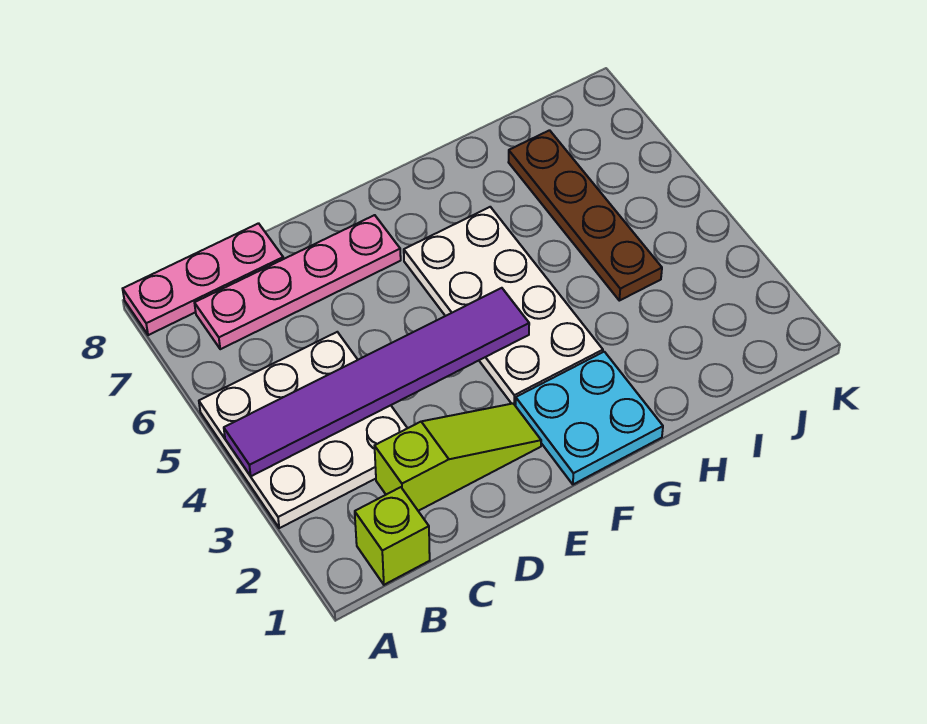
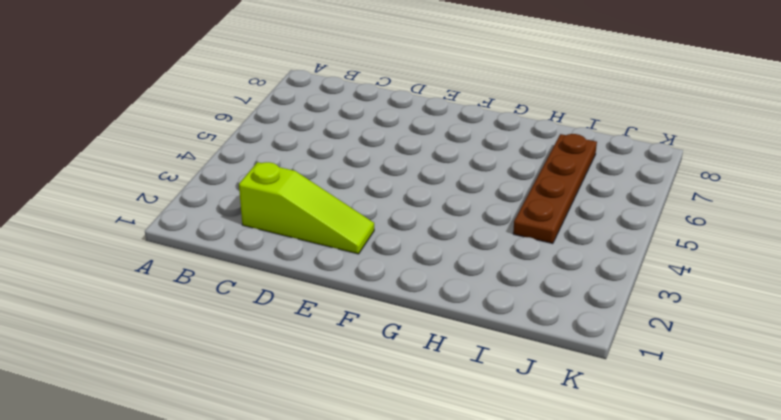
none -> white 3x3 plate [199,332,407,528]
none -> pink 1x3 plate [123,223,283,335]

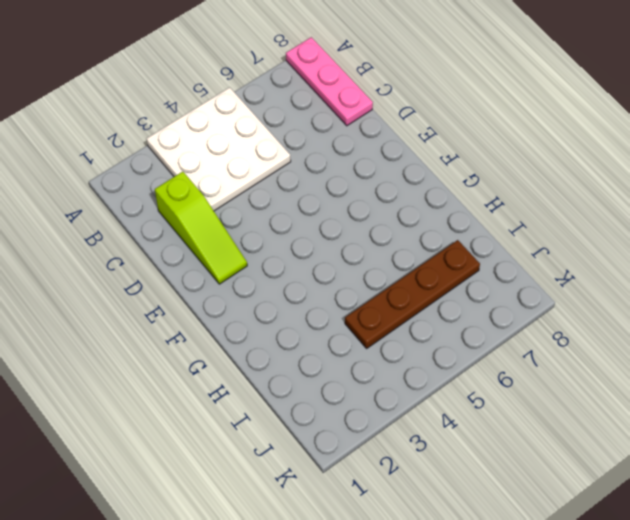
none -> lime 1x1 brick [355,487,430,585]
none -> pink 1x4 plate [195,215,401,349]

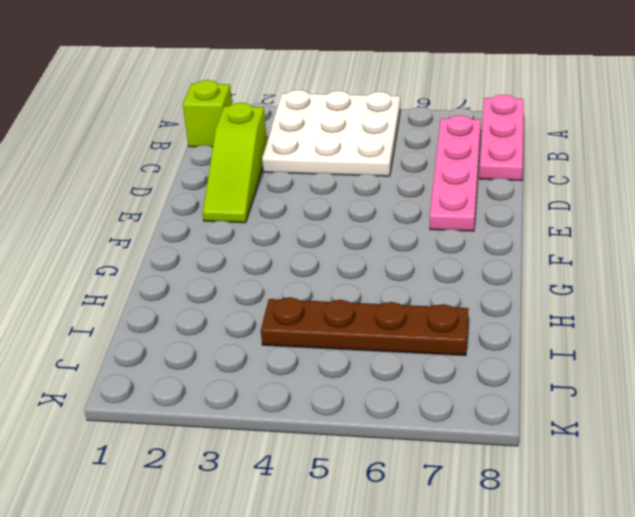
none -> cyan 2x2 plate [516,352,663,484]
none -> white 2x4 plate [404,207,603,406]

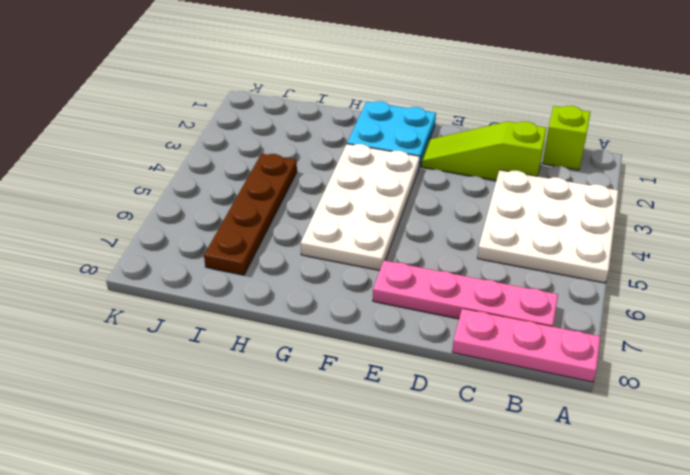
none -> purple 1x6 tile [224,288,529,476]

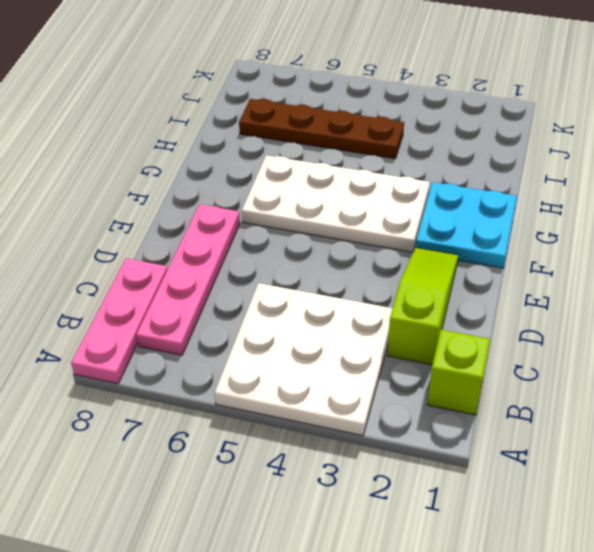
none -> purple 1x6 tile [224,288,529,476]

